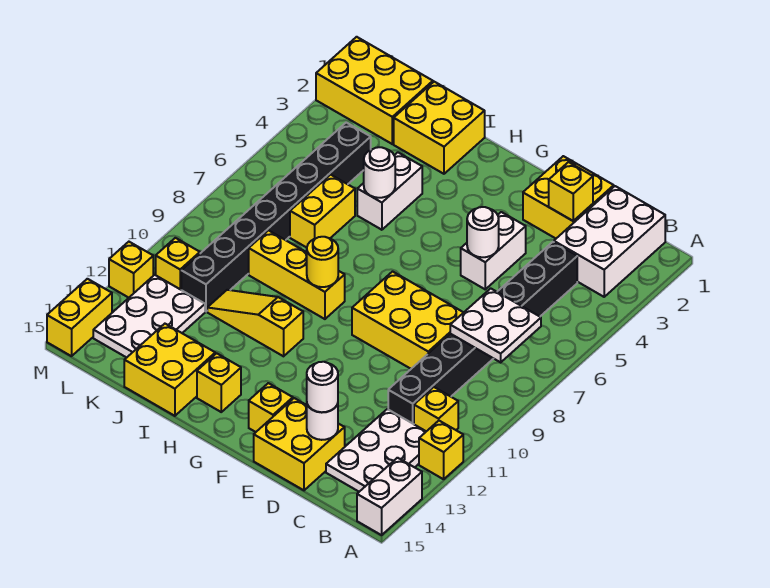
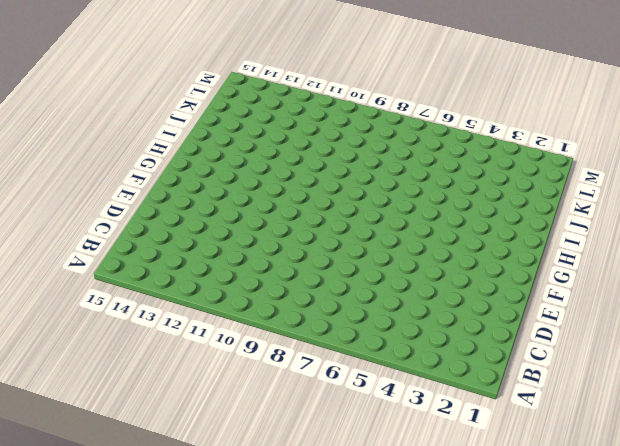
none -> yellow 1x1 brick [419,421,463,479]
none -> white 1x2 brick [357,458,422,535]
none -> white 2x3 brick [554,186,665,297]
none -> yellow 1x1 brick [414,387,458,431]

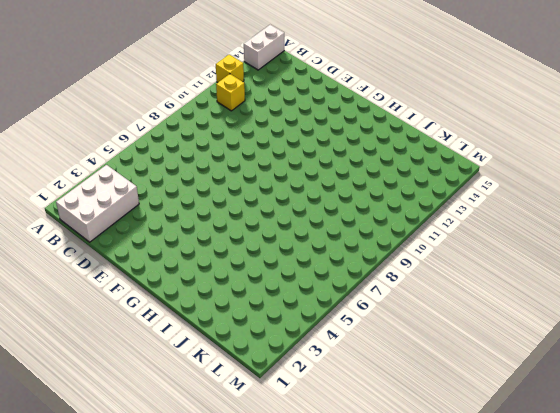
none -> white 2x3 plate [326,409,426,492]
none -> black 1x8 brick [388,242,577,424]
none -> yellow 2x2 brick [523,156,614,238]
none -> yellow 2x3 brick [352,272,464,369]

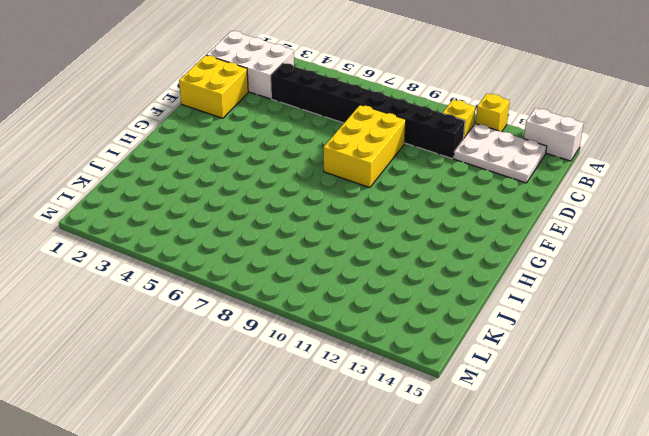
none -> yellow 2x2 brick [254,398,345,490]
none -> white 1x2 brick [461,212,526,289]
none -> yellow 1x1 brick [249,383,293,432]
none -> yellow 1x3 brick [249,231,345,319]

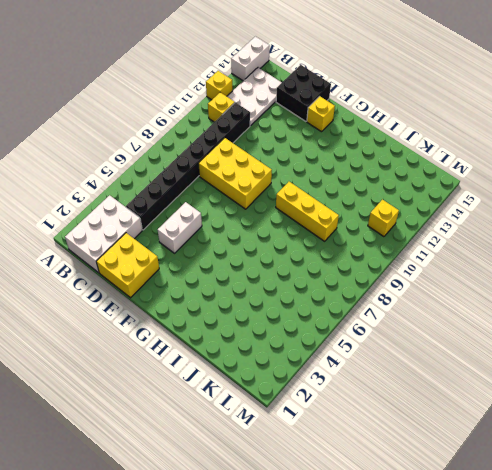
black 2x2 brick [276,65,331,121] -> yellow 2x2 brick [254,398,345,490]
none -> yellow 1x3 slope [207,290,303,356]
none -> yellow 1x1 brick [197,353,241,412]
none -> yellow 2x2 brick [394,82,485,174]
none -> white 1x2 brick [357,152,422,230]

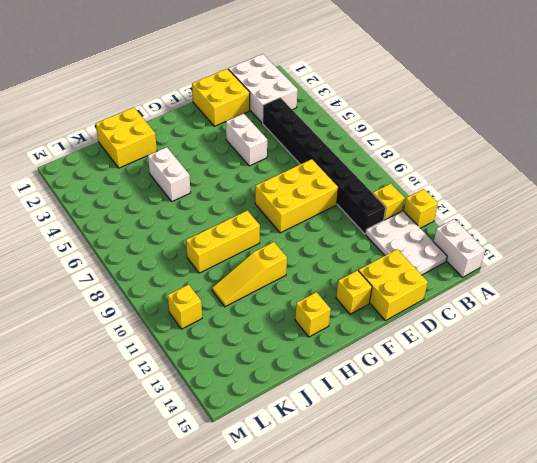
none -> yellow 2x2 brick [124,324,215,416]
none -> yellow 1x2 brick [290,175,355,248]
none -> yellow 2x3 brick [316,37,433,144]
none -> black 1x8 brick [181,123,371,311]

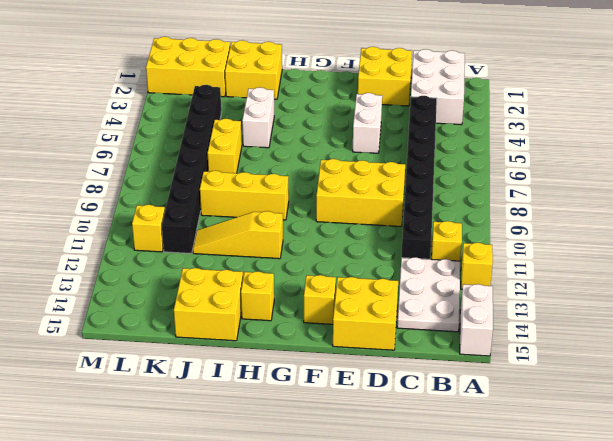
none -> white 2x3 plate [93,275,205,358]
none -> yellow 1x1 brick [109,242,153,298]
none -> yellow 1x2 brick [47,279,112,356]
none -> white 2x2 plate [450,288,541,363]

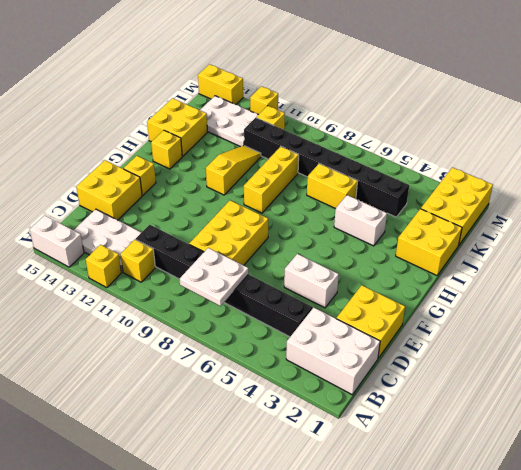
none -> yellow 1x1 brick [549,162,593,221]
none -> white 1x1 round brick [307,404,338,440]
none -> white 1x1 round brick [467,207,499,257]
none -> yellow 1x1 round brick [306,237,338,287]

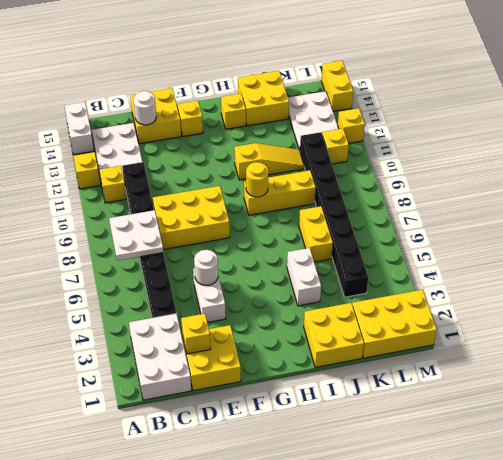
none -> white 1x1 round brick [364,147,395,198]
none -> white 1x1 round brick [307,362,338,412]

